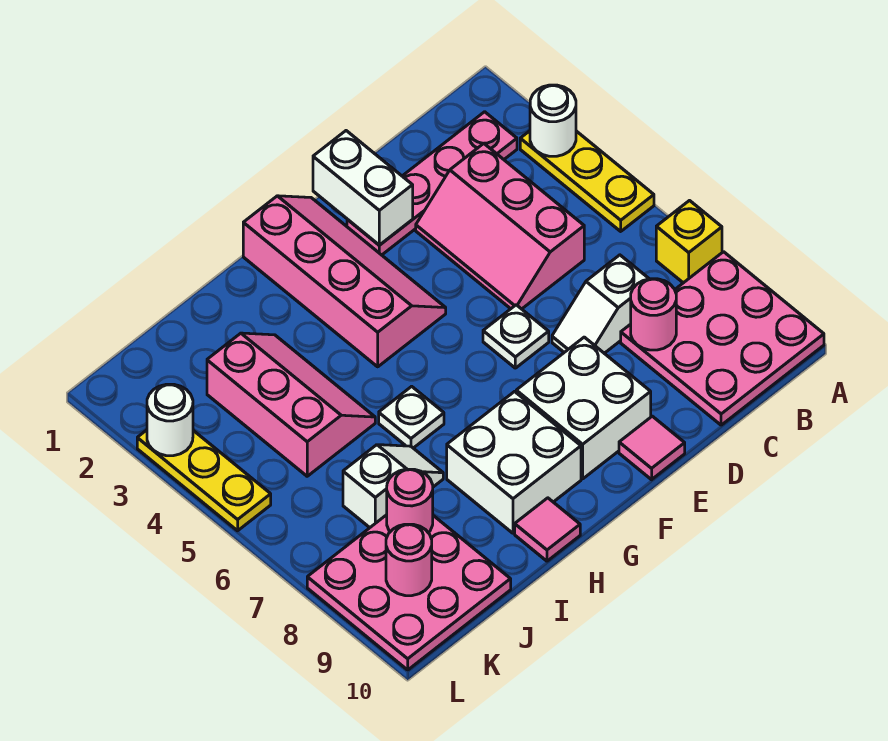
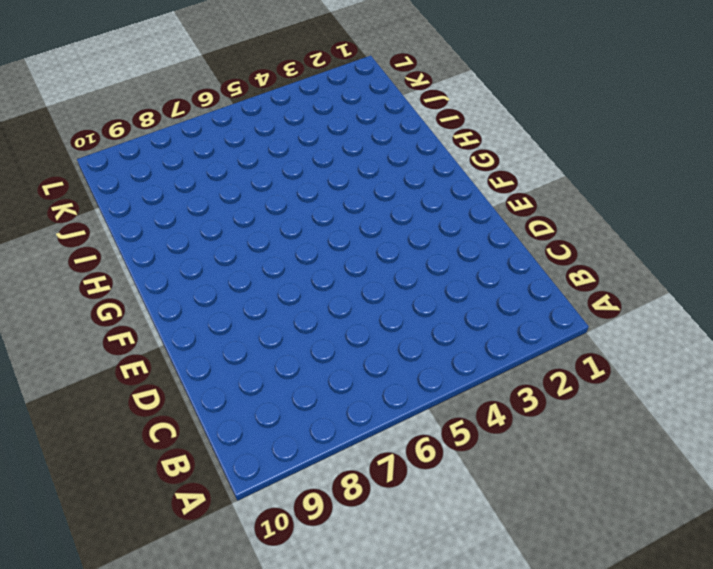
none -> yellow 1x3 plate [520,131,654,231]
none -> yellow 1x1 brick [656,201,722,283]
none -> pink 3x3 plate [621,252,824,425]

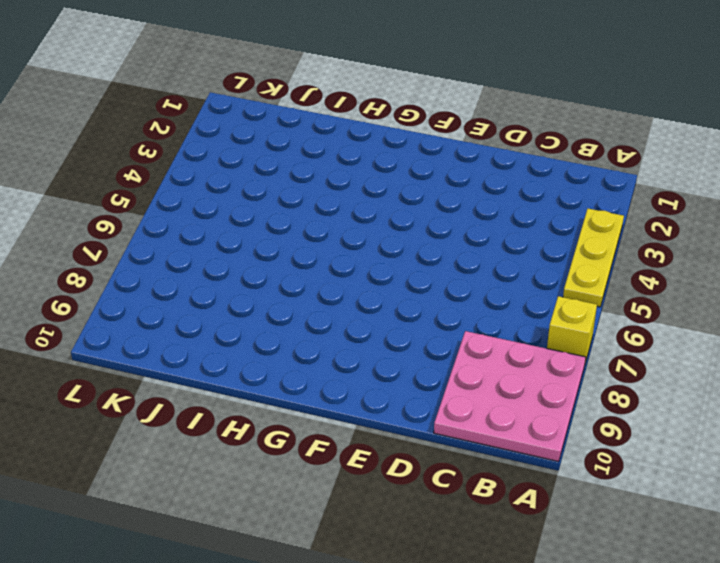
none -> pink 1x4 plate [347,112,517,255]
none -> pink 2x3 slope [416,143,584,309]
none -> white 1x2 slope [552,255,649,353]

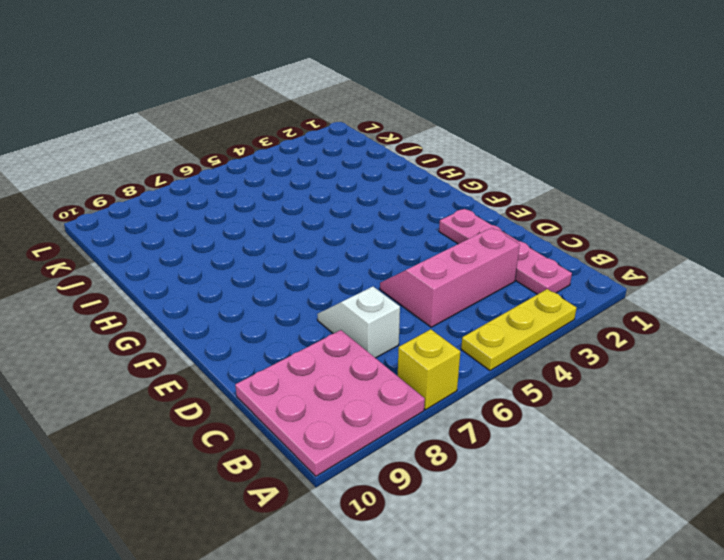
none -> white 1x1 plate [483,305,549,368]
none -> white 2x2 brick [516,337,651,479]
none -> pink 1x1 tile [619,416,685,480]

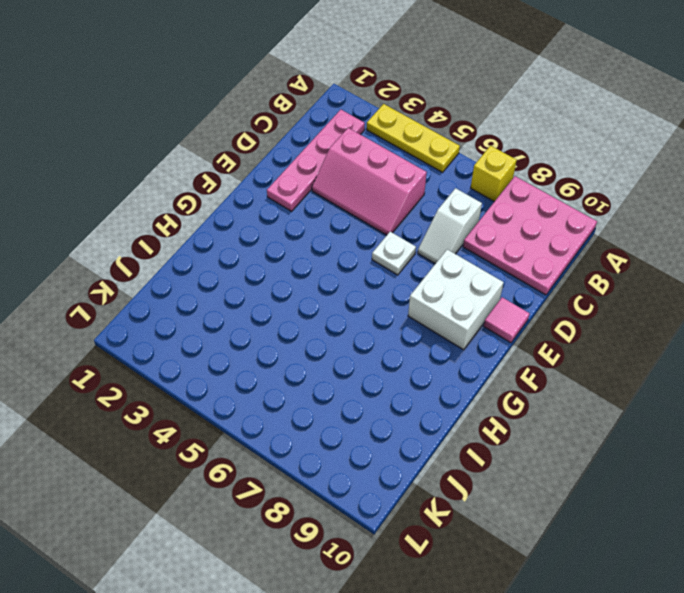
none -> pink 2x4 slope [243,196,446,367]
none -> white 2x2 brick [447,392,581,533]
none -> white 1x1 plate [379,386,444,448]

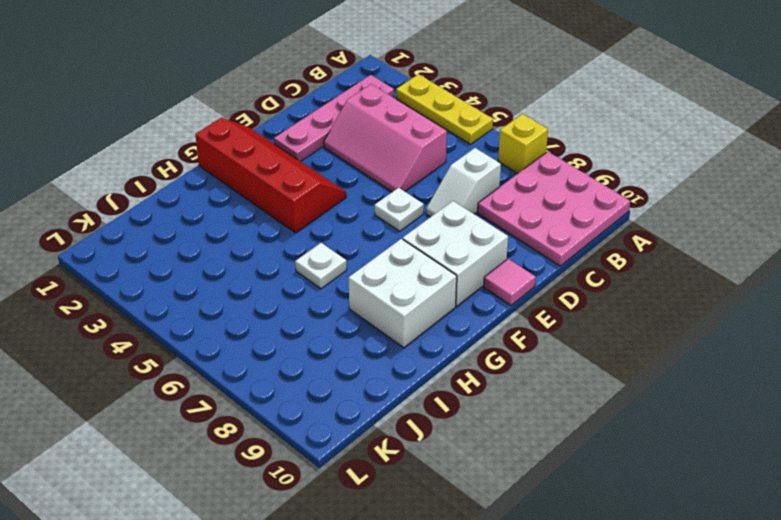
red 2x4 slope [195,118,346,233] -> pink 2x4 slope [243,196,446,367]
none -> pink 1x1 tile [515,498,580,561]
none -> pink 2x3 slope [207,333,375,476]
none -> white 1x2 slope [343,445,443,528]

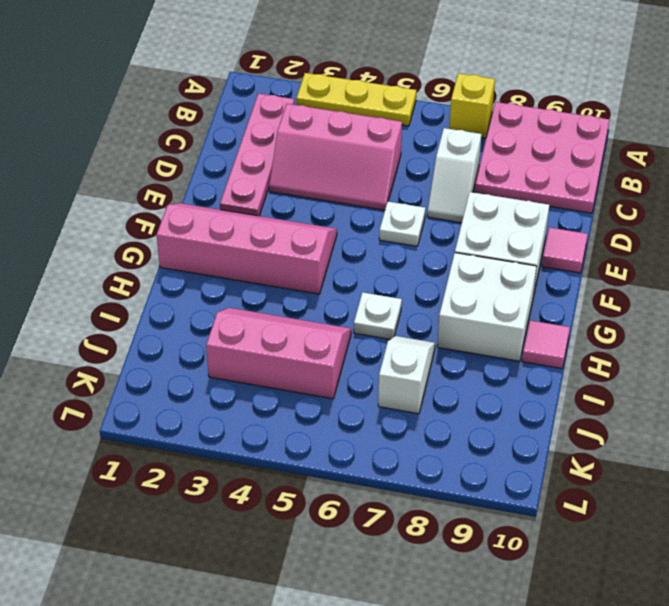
none -> pink 3x3 plate [307,515,511,670]
none -> yellow 1x3 plate [137,430,271,531]
none -> white 1x1 round brick [530,85,576,156]

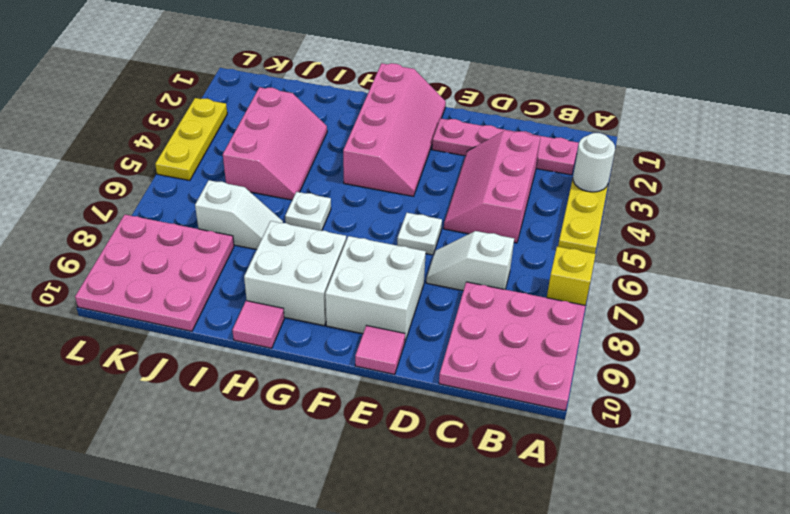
none -> pink 1x1 round brick [631,279,676,350]
none -> white 1x2 brick [313,131,413,245]
none -> pink 1x1 round brick [387,469,433,533]

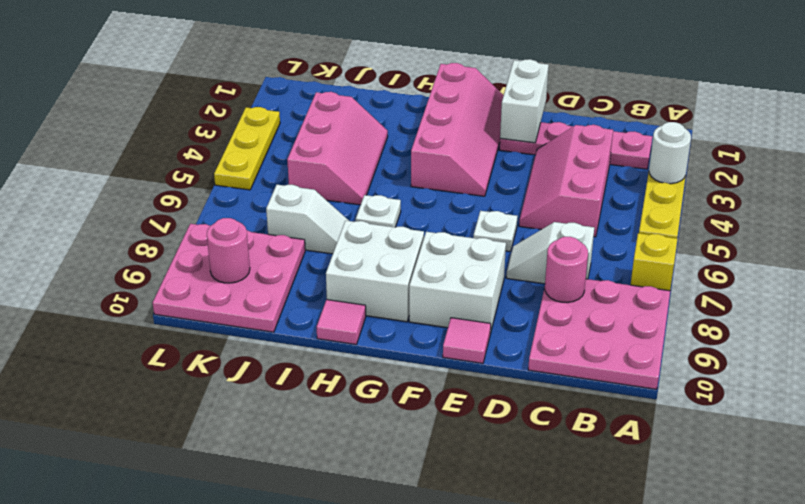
none -> pink 1x1 round brick [387,469,433,533]
none -> white 1x1 round brick [147,384,193,456]

